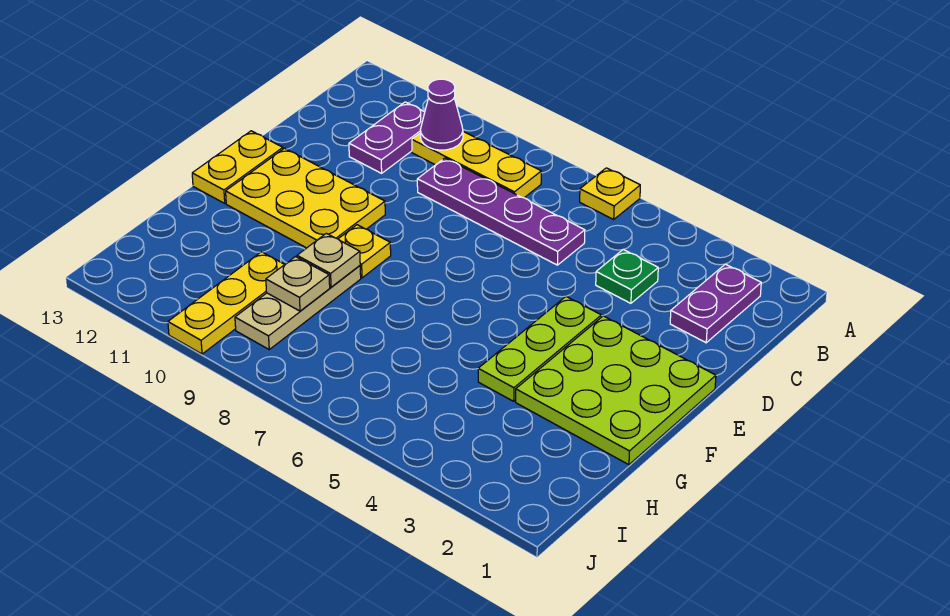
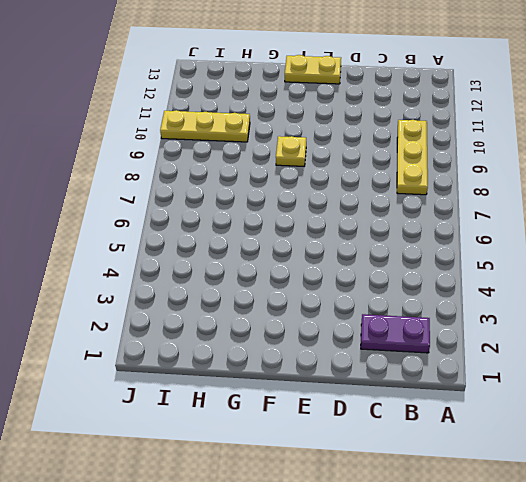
none -> yellow 1x1 plate [580,168,640,219]
none -> purple 1x2 plate [349,102,425,173]
none -> green 1x1 plate [596,250,658,303]

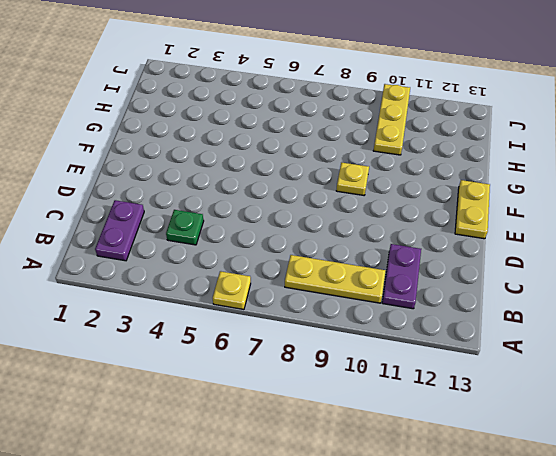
none -> purple 1x4 plate [417,158,585,265]
none -> lime 3x3 plate [516,316,716,465]
none -> lime 1x3 plate [478,297,601,401]

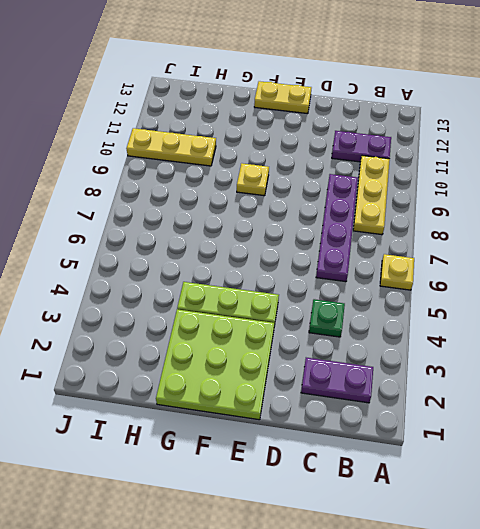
none -> yellow 2x3 plate [226,148,385,248]
none -> tan 1x3 plate [235,266,361,349]
none -> purple 1x1 cone [420,79,463,150]

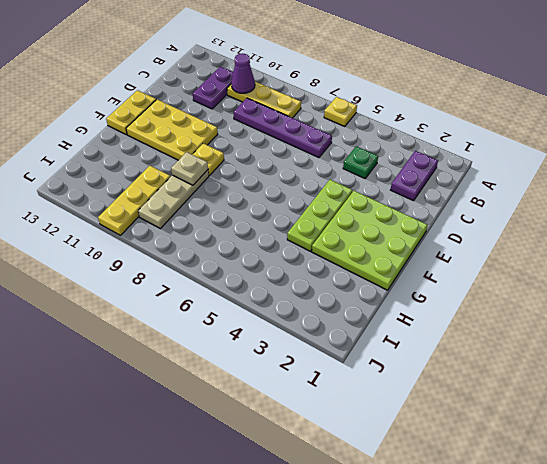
none -> tan 1x1 plate [266,257,330,311]

